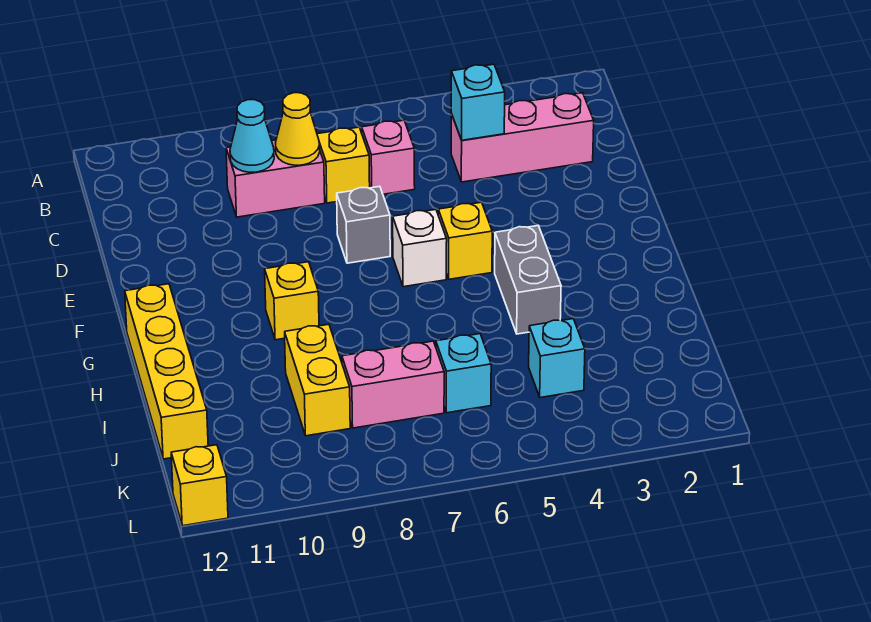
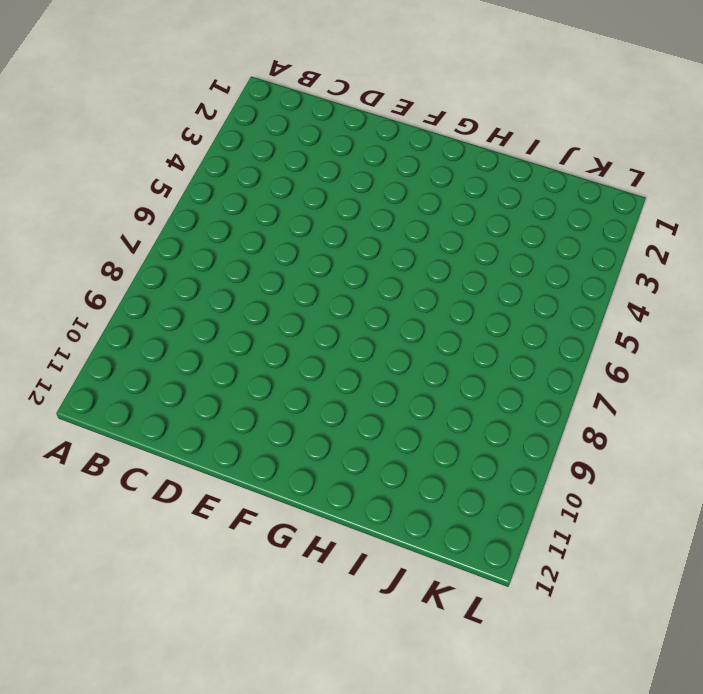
none -> pink 1x3 brick [451,93,594,182]
none -> pink 1x1 brick [362,120,415,194]
none -> yellow 1x1 brick [317,127,370,203]

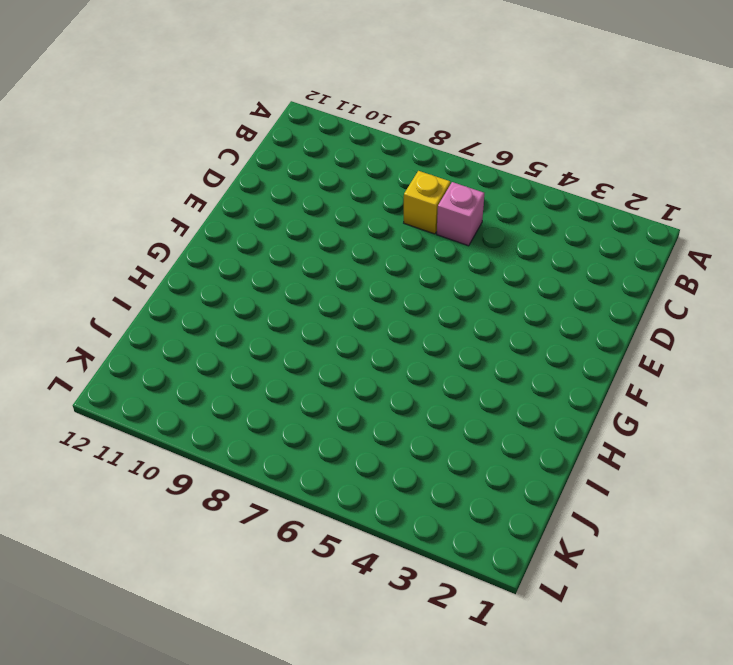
none -> pink 1x3 brick [451,93,594,182]
none -> pink 1x2 brick [226,140,325,217]
none -> grey 1x1 brick [337,186,390,263]

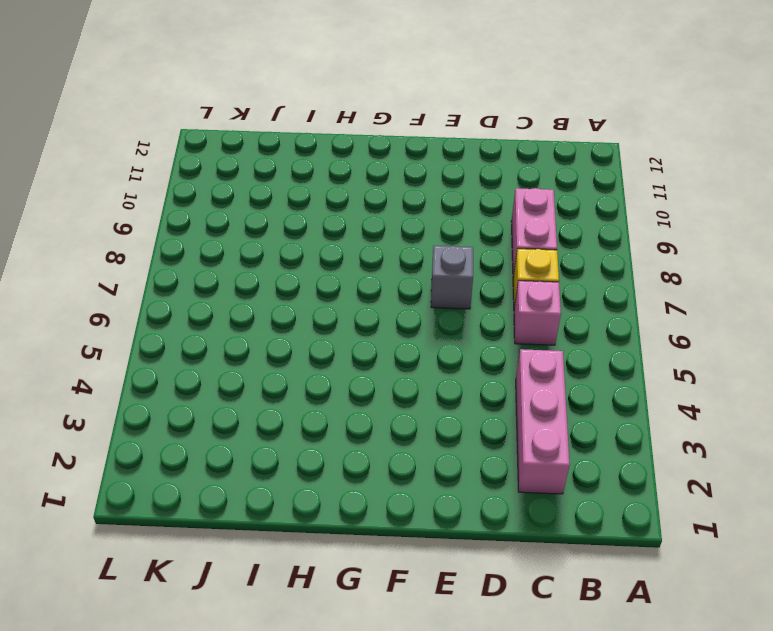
none -> yellow 1x1 brick [438,202,492,279]
none -> white 1x1 brick [393,210,447,287]
none -> grey 1x2 brick [495,226,561,334]

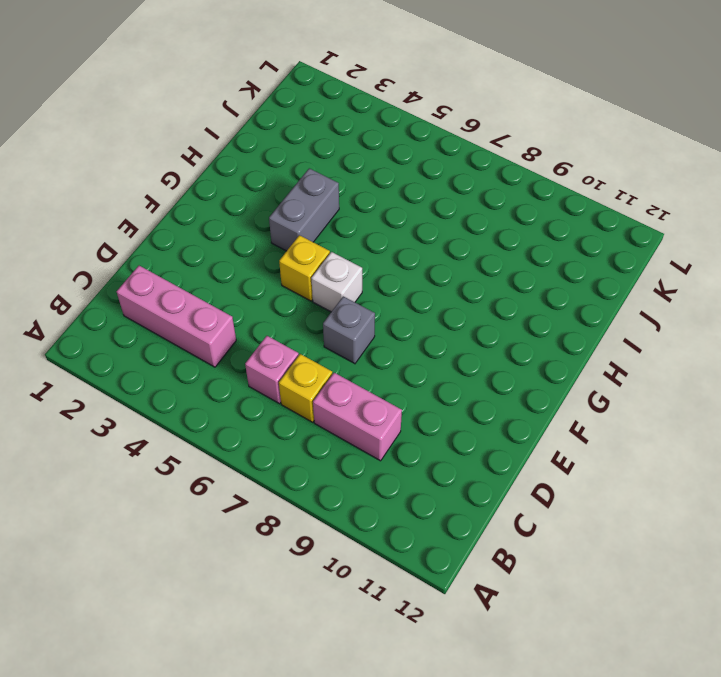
none -> yellow 1x1 brick [265,262,319,340]
none -> yellow 1x4 brick [125,284,208,459]
none -> yellow 1x2 brick [285,324,350,436]

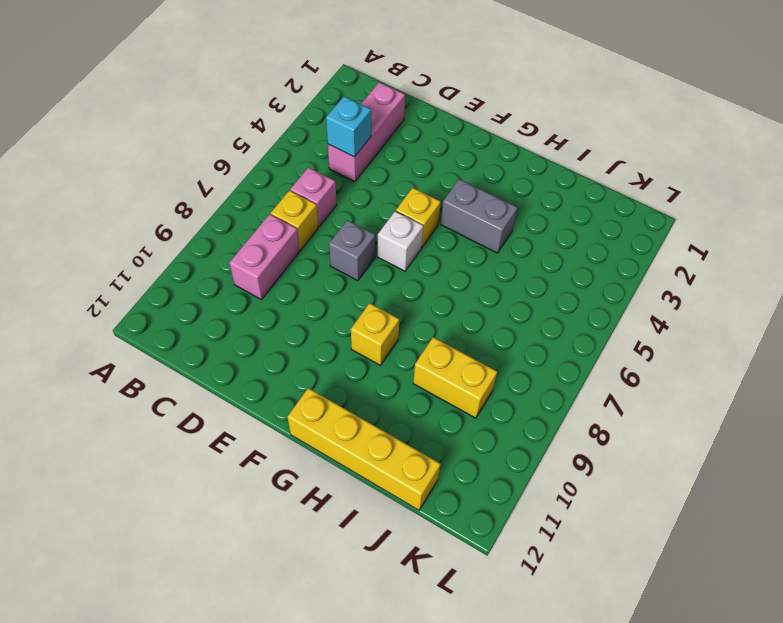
none -> cyan 1x1 brick [529,319,585,398]
none -> cyan 1x1 brick [436,334,491,413]
none -> pink 1x2 brick [342,341,444,428]

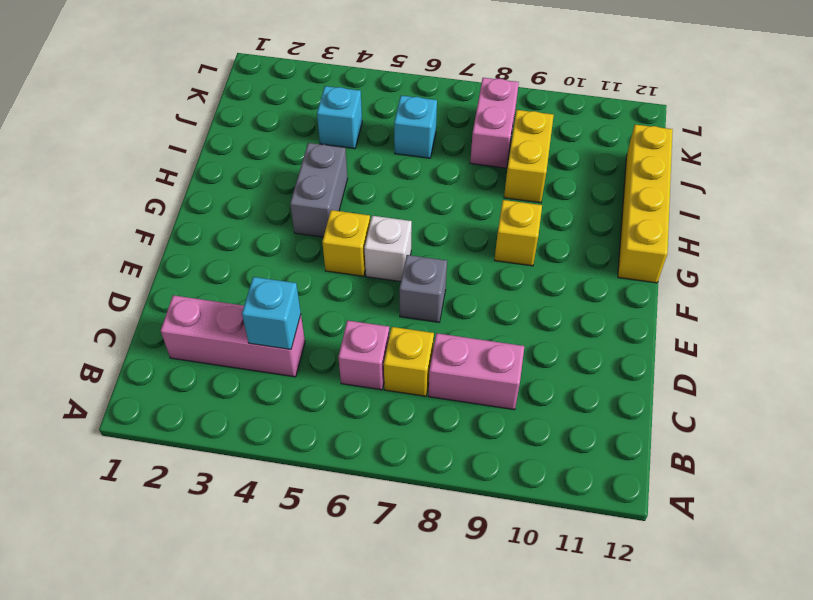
pink 1x2 brick [470,78,519,168] -> pink 1x2 brick turned to [342,341,444,428]
none -> yellow 1x1 brick [171,445,228,526]
none -> yellow 1x1 cone [276,93,320,165]
none -> cyan 1x1 cone [230,100,274,172]

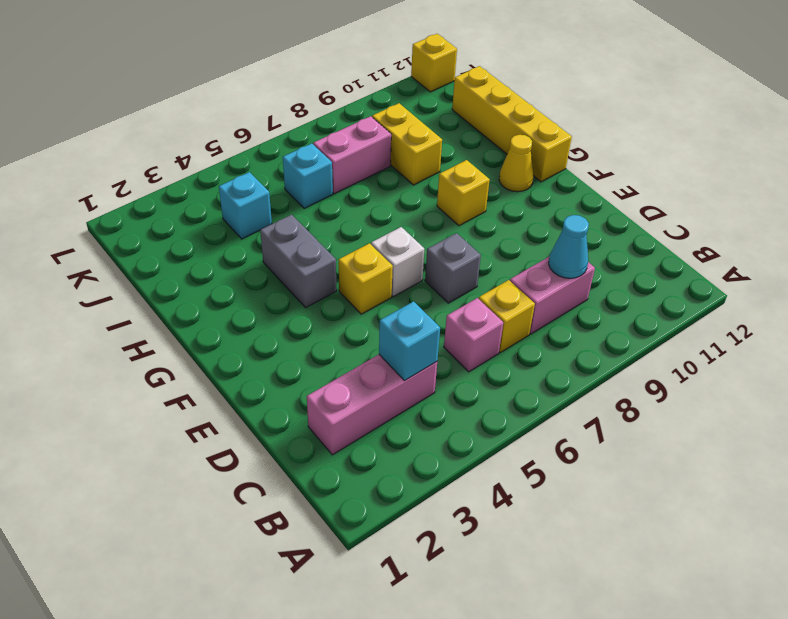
yellow 1x1 cone [499,135,534,192] -> yellow 1x1 cone moved to [276,93,320,165]

